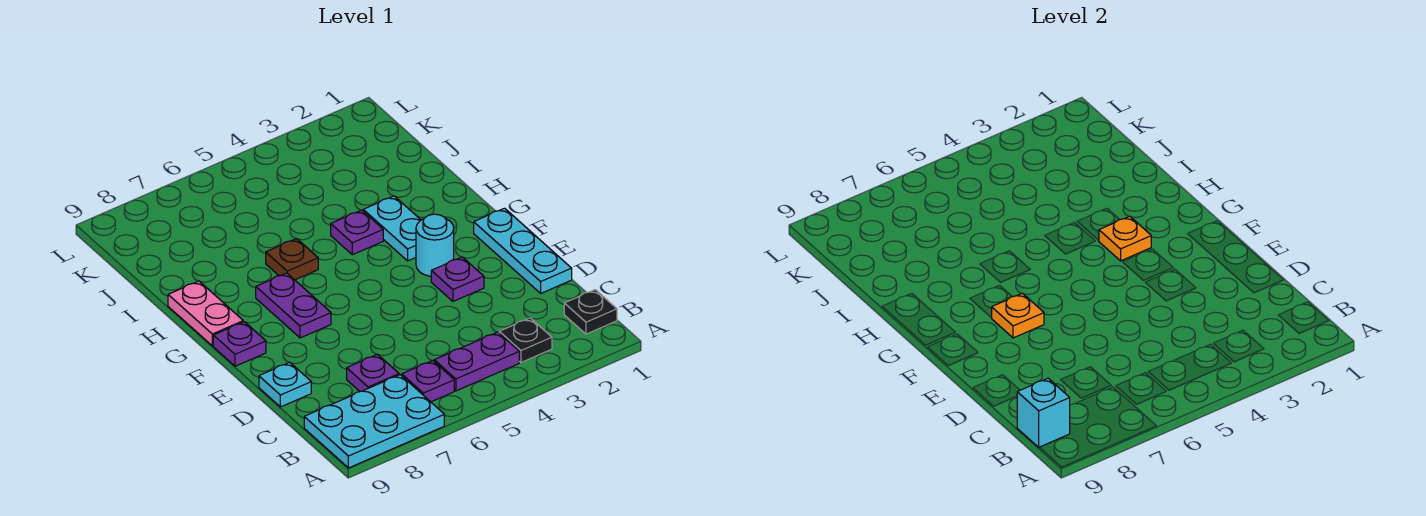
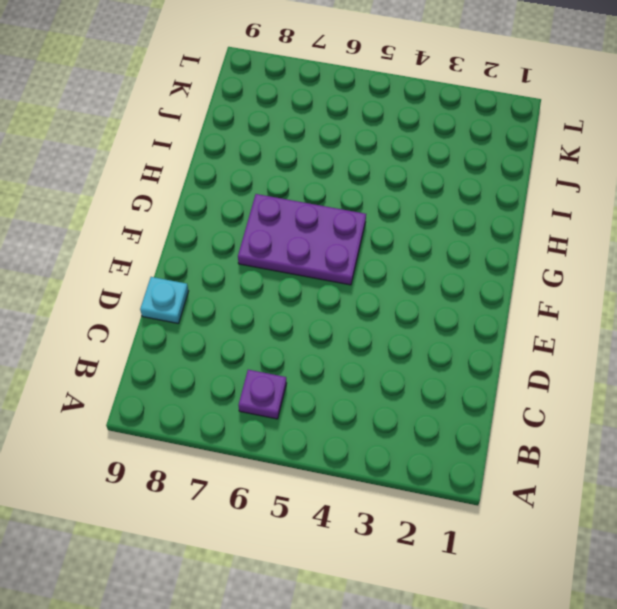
purple 2x3 plate [238,194,366,285] -> purple 1x2 plate [256,273,331,338]
none -> cyan 2x3 plate [304,375,444,468]
none -> black 1x1 plate [564,290,617,334]
none -> black 1x1 plate [499,318,552,362]

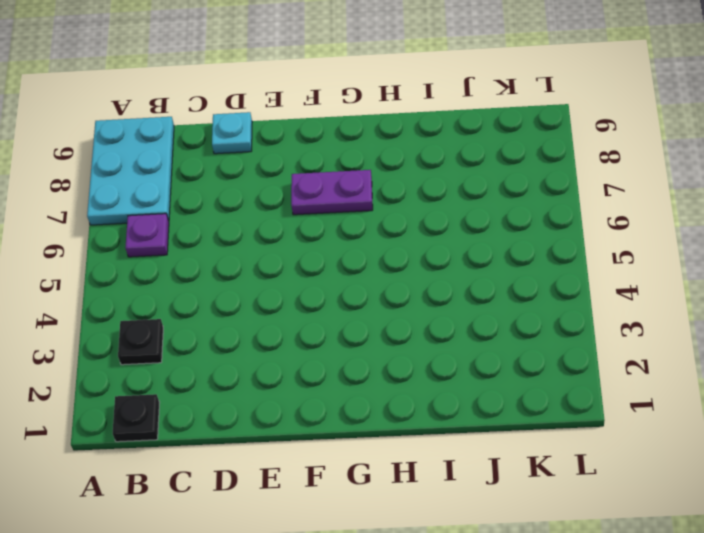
none -> purple 1x2 plate [434,332,519,391]
none -> purple 1x1 plate [347,354,399,392]
none -> cyan 1x3 plate [474,208,572,293]

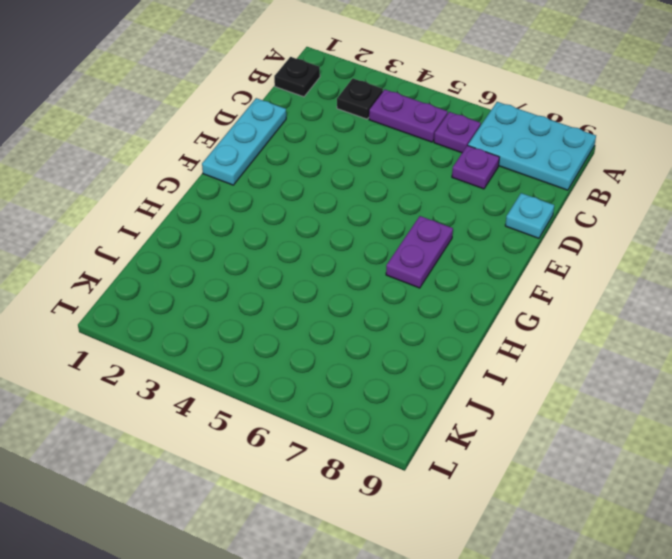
none -> purple 1x1 plate [431,257,484,301]
none -> cyan 1x1 round brick [416,214,454,276]
none -> purple 1x1 plate [213,322,266,366]

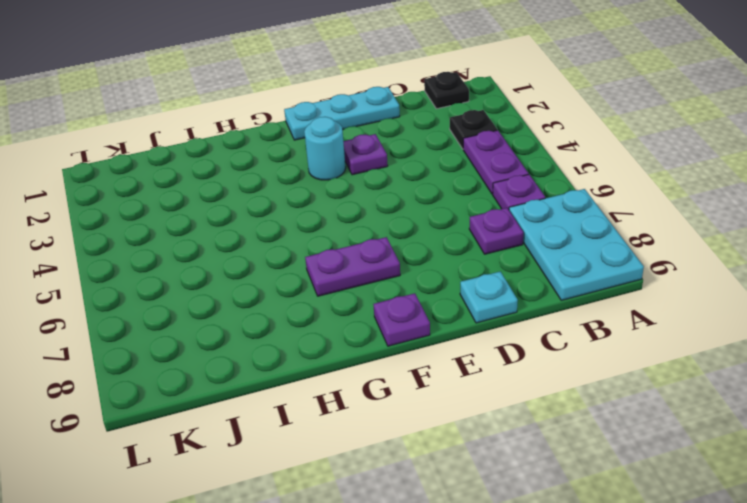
none -> cyan 1x2 plate [363,196,421,261]
none -> pink 1x2 plate [168,281,243,346]
none -> purple 1x1 plate [331,210,383,255]

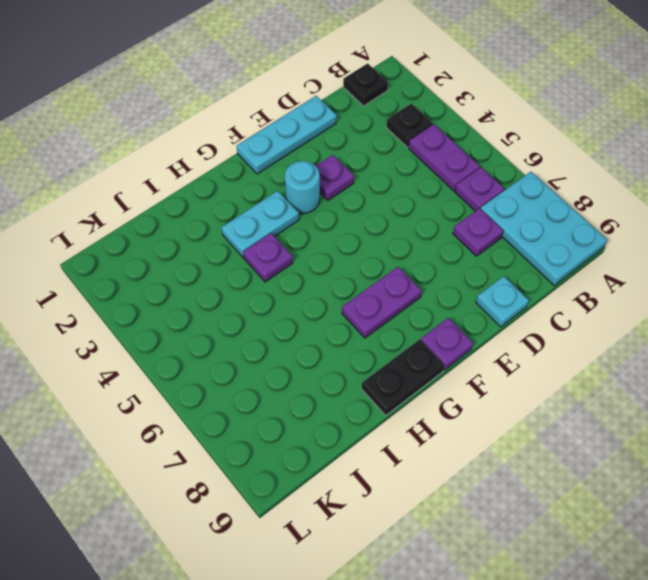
black 1x2 plate [361,339,445,415] -> pink 1x2 plate [168,281,243,346]
none -> brown 1x1 plate [266,239,318,280]
none -> cyan 1x1 brick [1017,378,1070,448]
none -> orange 1x1 plate [992,293,1044,338]

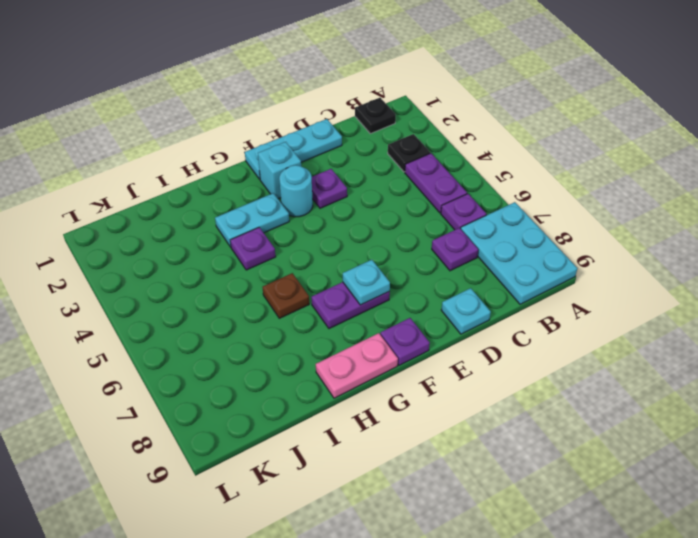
cyan 1x1 brick [258,142,301,199] -> cyan 1x1 brick moved to [1017,378,1070,448]
cyan 1x1 plate [343,260,390,305] -> orange 1x1 plate [992,293,1044,338]
none -> orange 1x1 plate [1099,216,1151,261]

